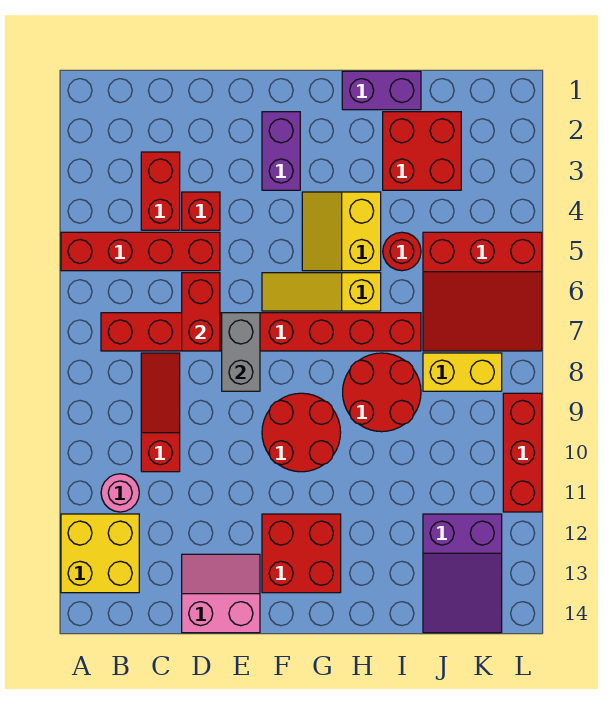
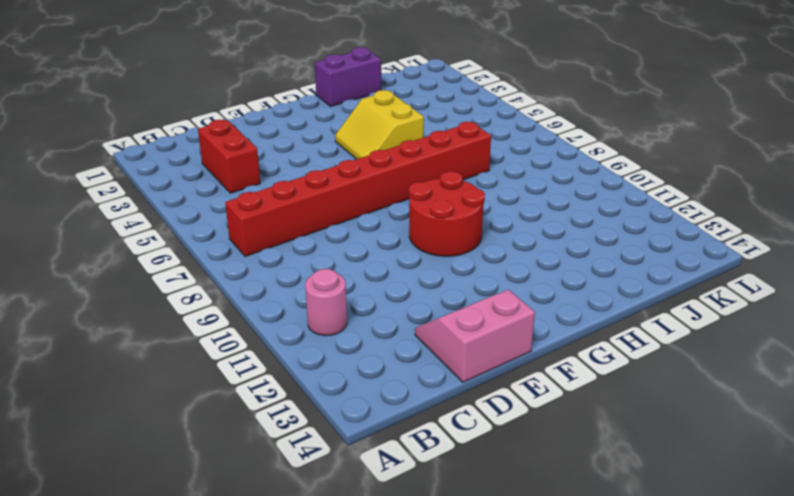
none -> red 1x4 brick [61,232,220,271]
none -> yellow 2x2 brick [61,514,139,593]
none -> red 1x3 slope [141,353,180,472]

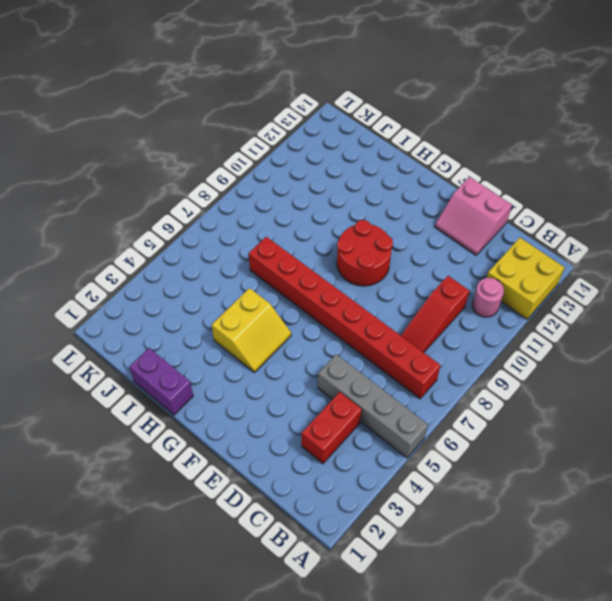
grey 1x4 brick [318,354,428,458] -> red 1x4 brick [61,232,220,271]
none -> red 1x1 brick [182,192,220,230]
none -> purple 1x2 brick [262,112,300,190]
none -> yellow 1x3 slope [262,273,381,311]

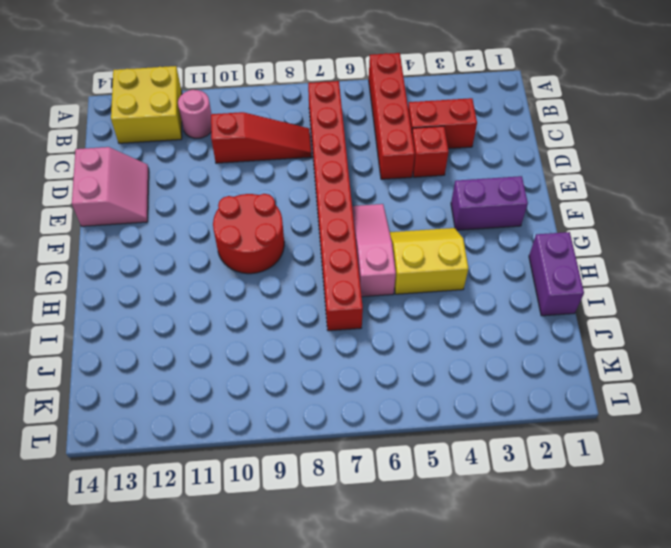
pink 1x3 slope [352,204,396,297] -> yellow 1x3 slope [262,273,381,311]
none -> red 2x2 brick [262,514,341,593]
none -> red 2x2 round brick [343,353,421,432]
none -> red 2x2 brick [383,112,461,190]

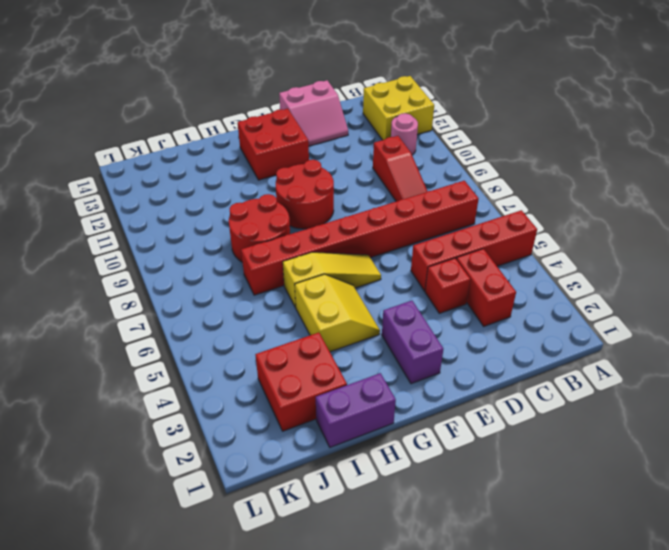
none -> red 1x1 round brick [383,232,421,271]
none -> red 3x3 slope [423,232,542,351]
none -> yellow 1x2 brick [423,353,502,391]

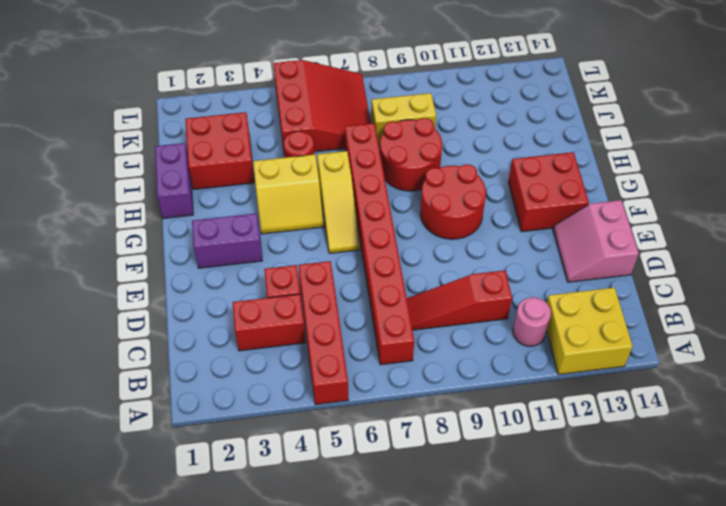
yellow 1x2 brick [371,93,436,145] -> yellow 1x2 brick turned to [423,353,502,391]
none -> purple 2x3 slope [423,514,502,633]
none -> red 1x3 brick [503,393,542,512]
none -> red 1x2 brick [182,273,220,351]

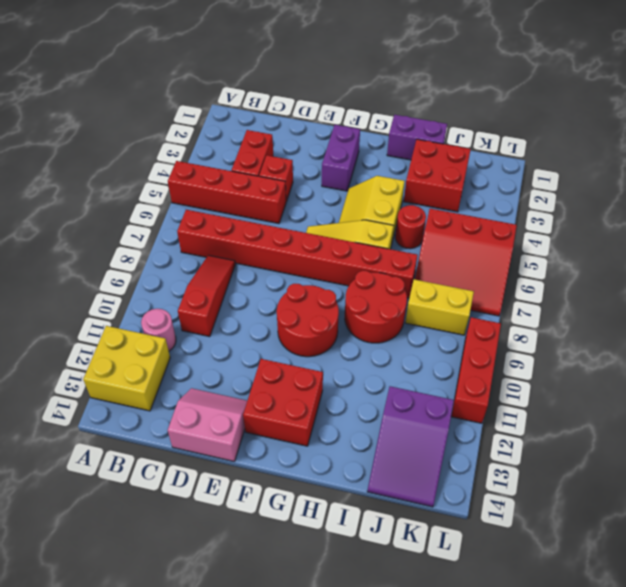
none -> red 1x2 brick [182,273,220,351]
none -> grey 1x2 brick [222,313,260,391]

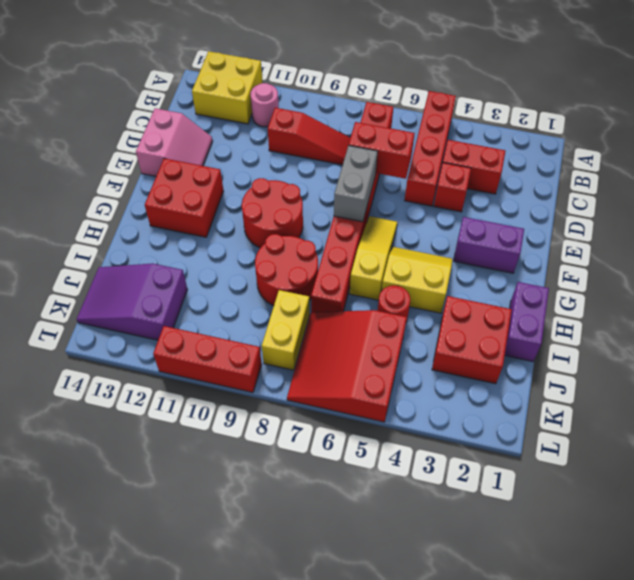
grey 1x2 brick [334,145,378,222] -> grey 1x2 brick turned to [222,313,260,391]

